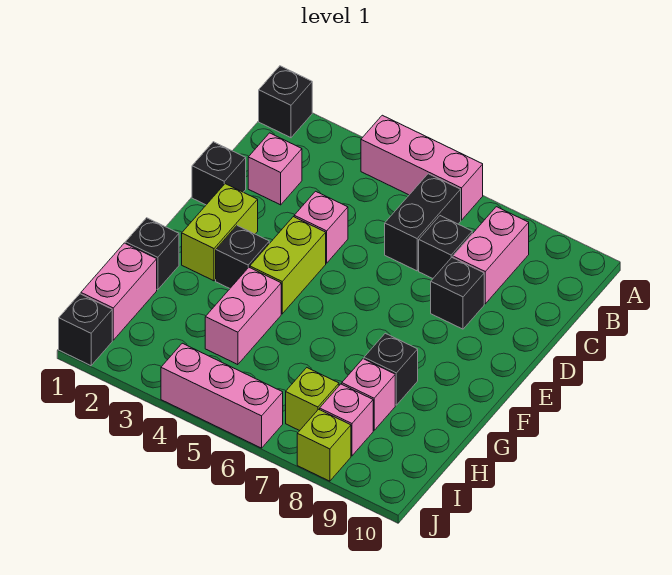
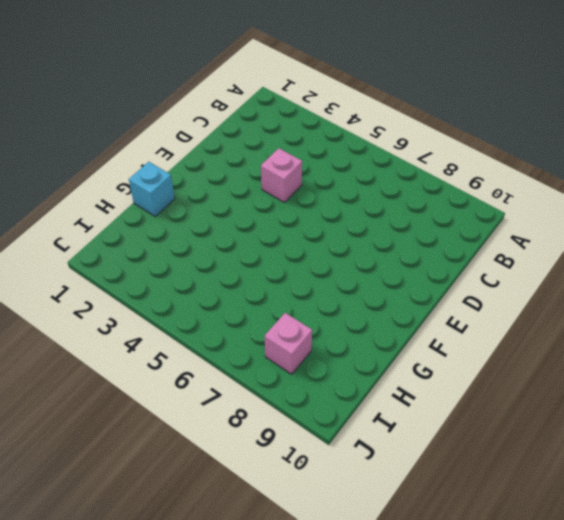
cyan 1x1 brick [129,162,175,216] -> black 1x1 brick [125,218,179,290]
none -> black 1x1 brick [259,66,312,138]
none -> pink 1x3 brick [361,115,483,220]
none -> black 1x2 brick [385,174,461,271]

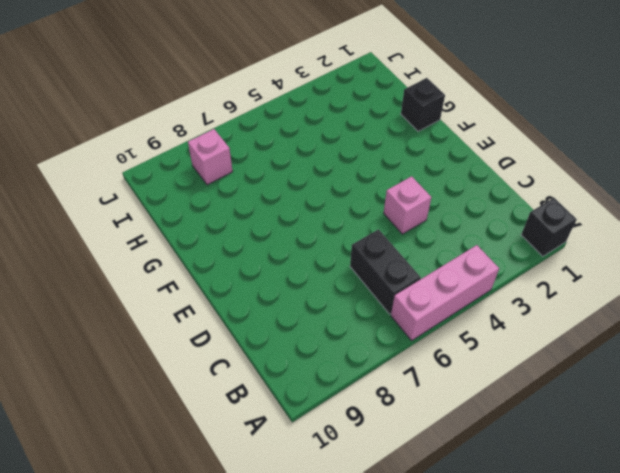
none -> pink 1x2 brick [453,207,529,304]
none -> pink 1x1 brick [248,133,302,205]
none -> black 1x1 brick [419,216,472,278]

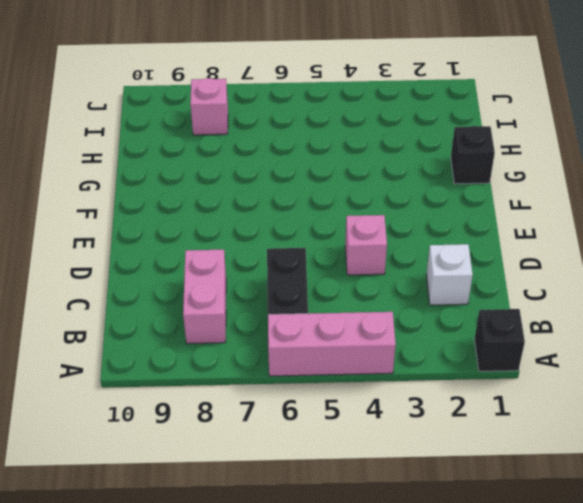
white 1x1 brick [426,244,473,305] -> pink 1x1 brick [248,133,302,205]
none -> black 1x1 brick [419,216,472,278]
none -> black 1x1 brick [192,142,246,205]
none -> black 1x1 brick [431,258,484,329]

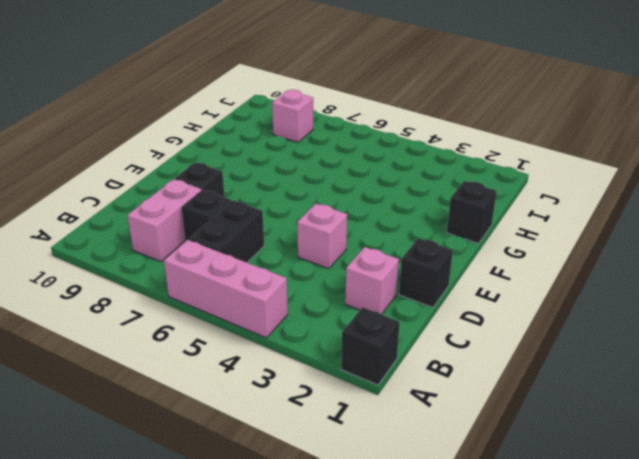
none -> lime 1x2 brick [182,184,258,281]
none -> lime 1x2 brick [250,217,326,314]
none -> black 1x1 brick [216,226,269,288]

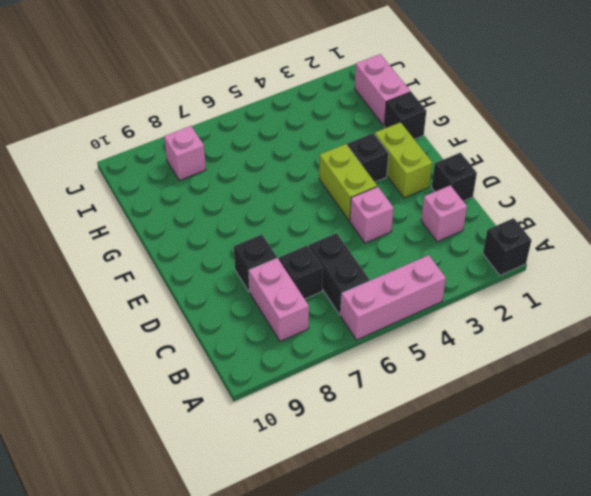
none -> pink 1x2 brick [205,268,281,365]
none -> black 1x1 brick [364,333,418,405]
none -> pink 1x1 brick [342,359,395,430]

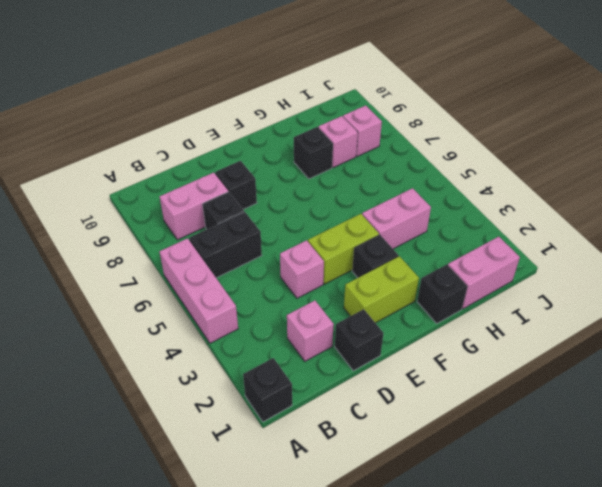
none -> lime 1x1 brick [286,368,339,431]
none -> black 1x1 brick [59,294,112,366]
none -> pink 1x3 brick [161,343,283,448]

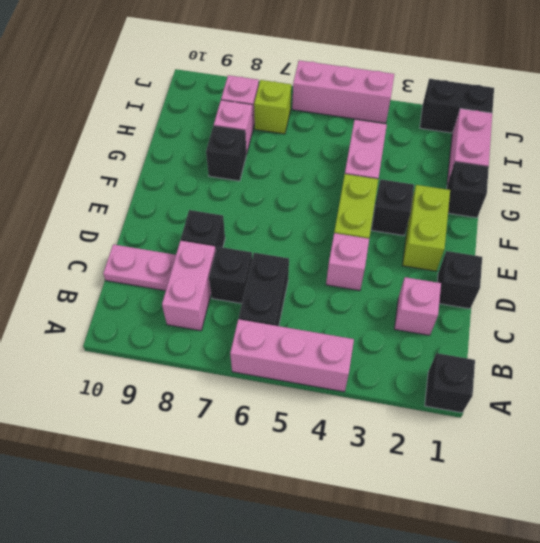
pink 1x2 plate [103,244,176,291] -> none
black 1x2 brick [420,79,494,133] -> black 1x1 brick [59,294,112,366]
none -> lime 1x1 brick [297,409,351,481]

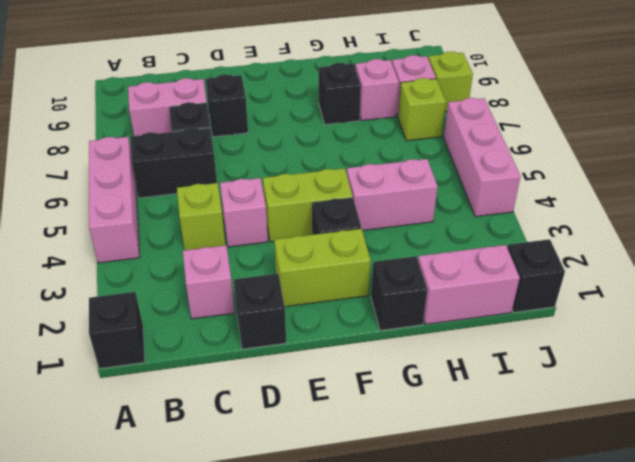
lime 1x1 brick [177,183,225,250] -> none

